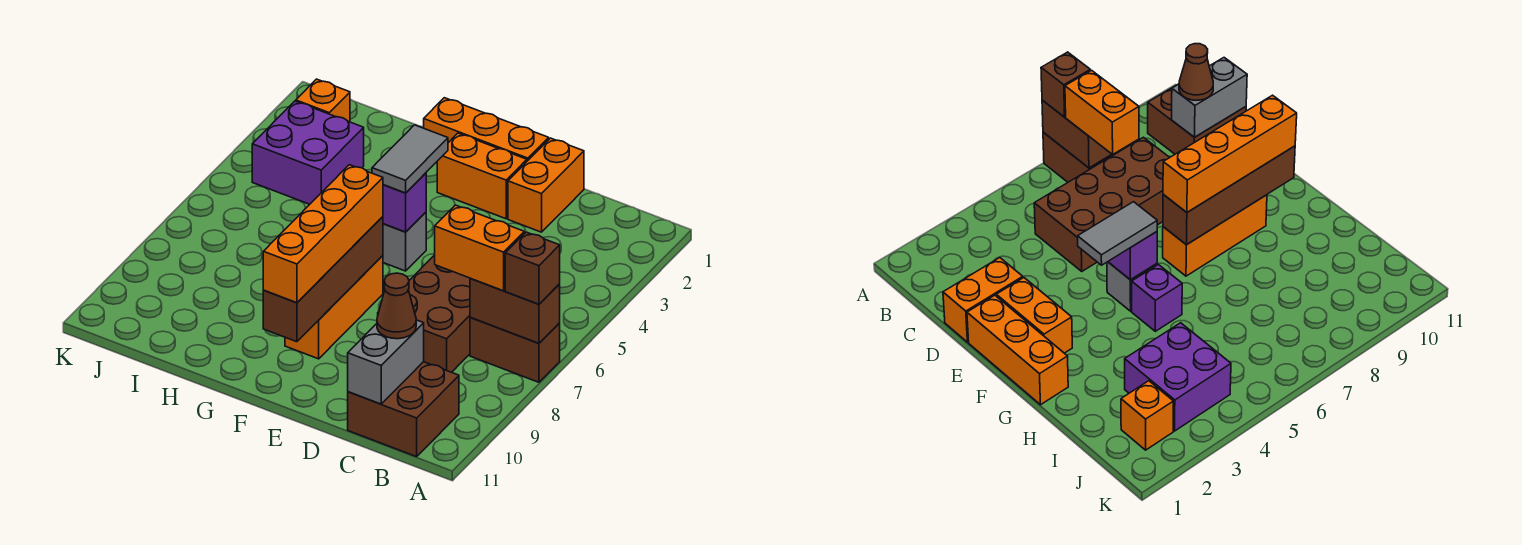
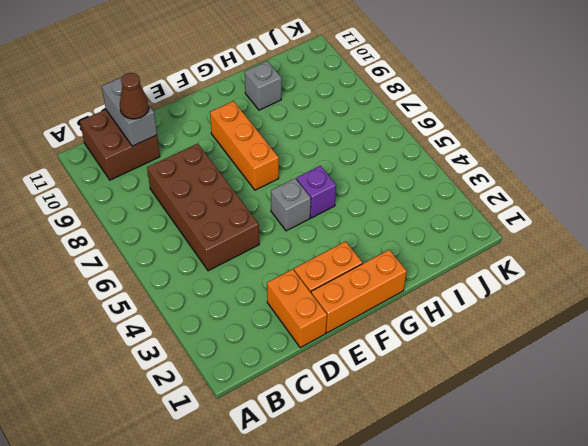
grey 1x1 brick [245,61,282,110] -> none
none -> brown 1x2 brick [470,317,560,382]
none -> purple 2x2 brick [252,101,364,204]
none -> orange 1x1 brick [296,79,350,122]

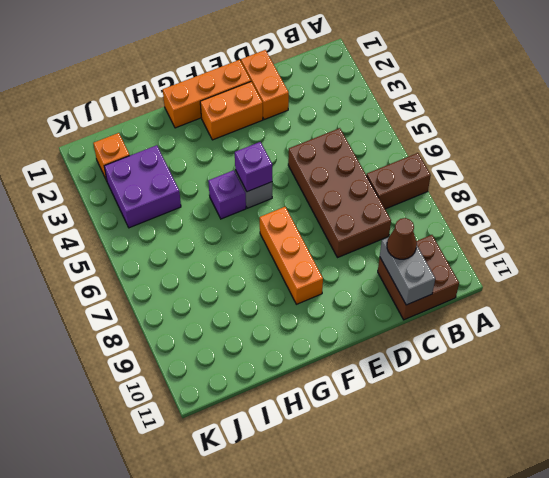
none -> brown 1x2 brick [470,278,560,343]
none -> brown 1x4 brick [263,217,383,342]
none -> brown 1x1 brick [505,232,560,304]

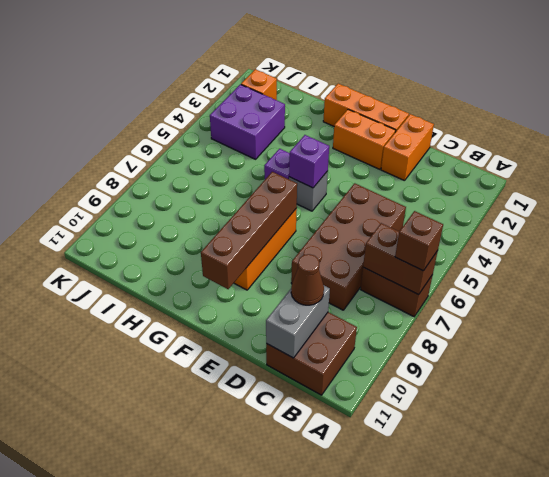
none -> orange 1x2 brick [435,205,524,291]
none -> grey 1x2 tile [372,125,448,193]
none -> orange 1x4 brick [263,165,383,303]

